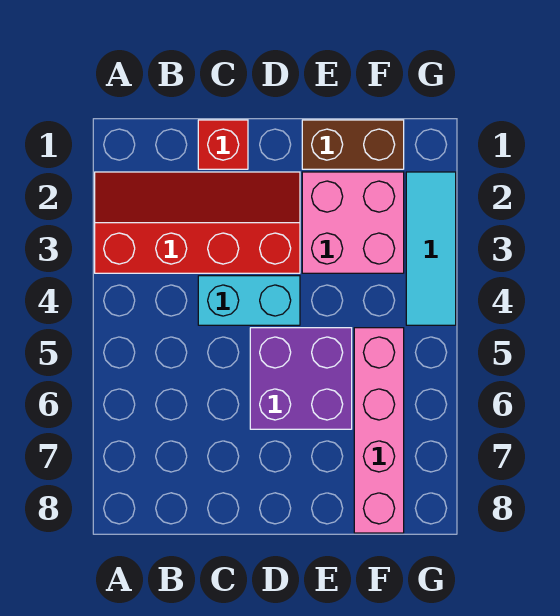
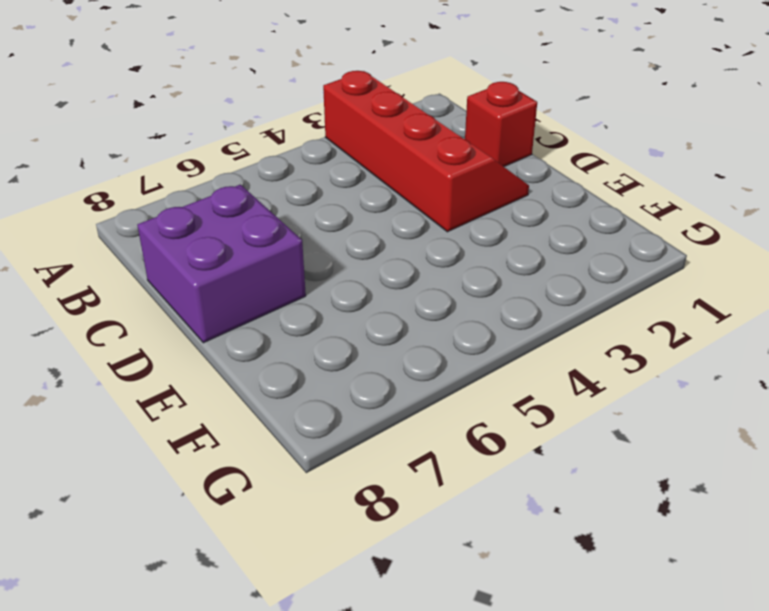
purple 2x2 brick [137,185,306,343] -> purple 2x2 brick moved to [250,328,352,429]
none -> cyan 1x2 brick [198,276,300,325]
none -> brown 1x2 brick [302,120,404,169]

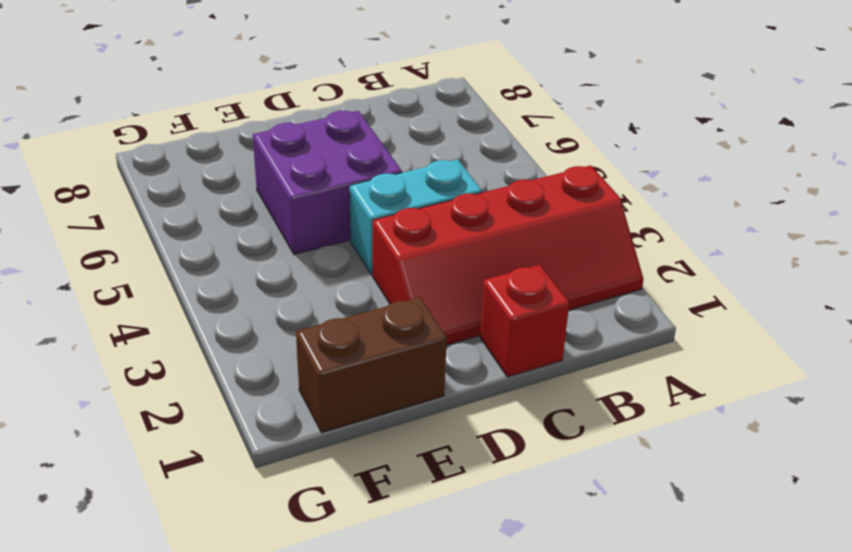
none -> pink 2x2 brick [302,172,404,273]
none -> pink 1x4 brick [354,328,404,533]

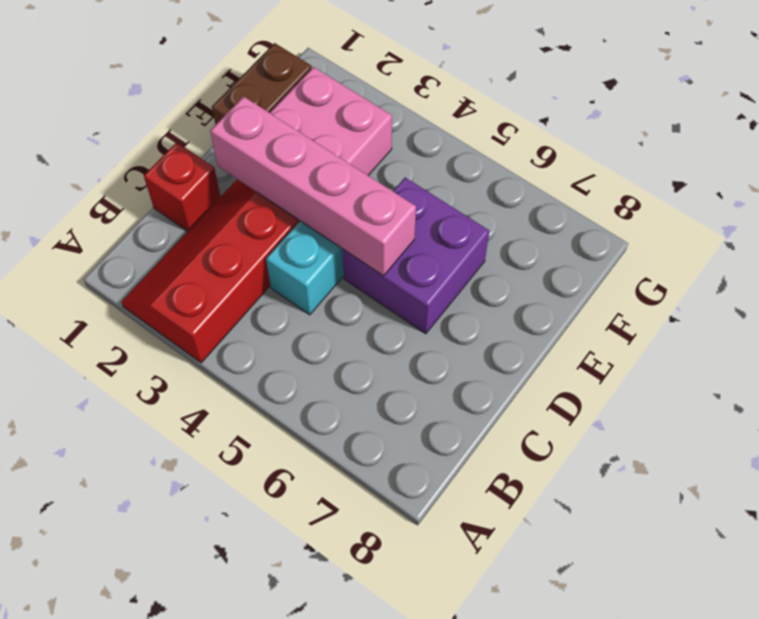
pink 1x4 brick [210,97,416,276] -> pink 1x4 brick moved to [354,328,404,533]
none -> cyan 1x3 tile [406,172,456,325]

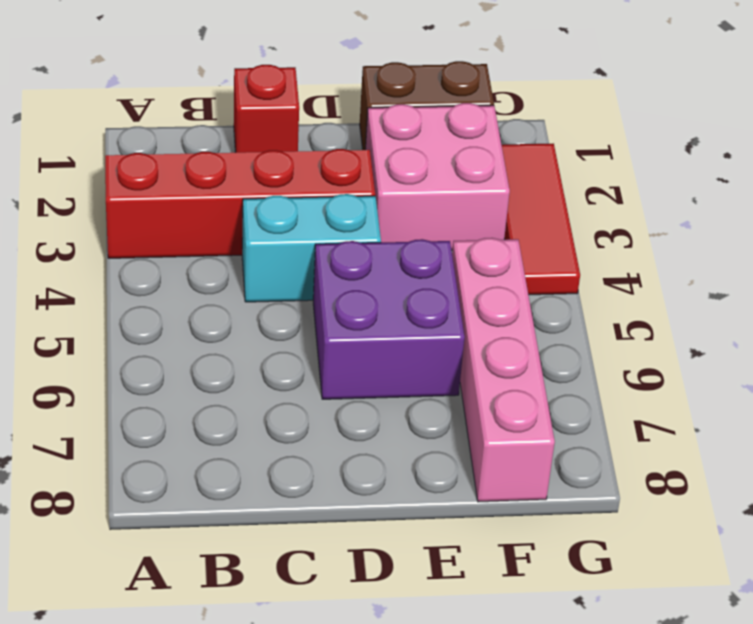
red 1x3 tile [502,143,580,295] -> cyan 1x3 tile [406,172,456,325]

